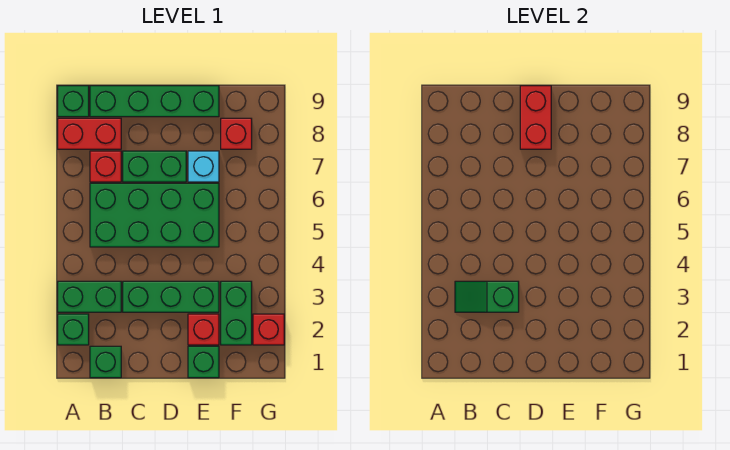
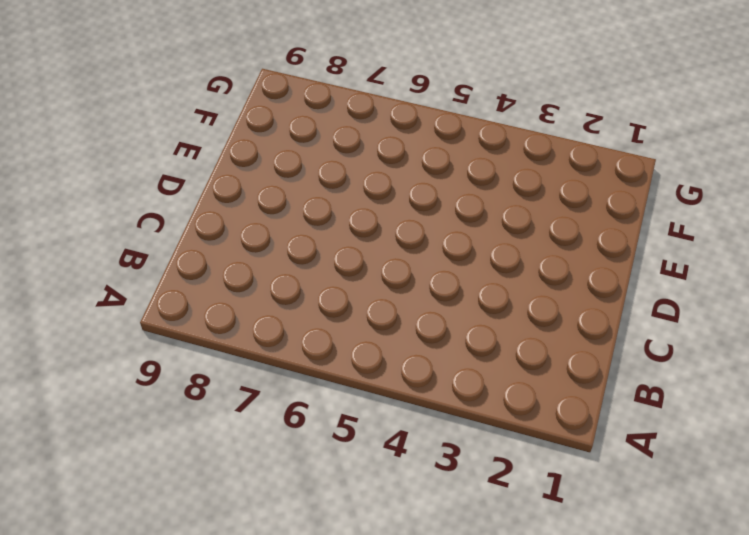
none -> green 1x1 brick [58,314,89,345]
none -> green 1x2 brick [58,281,121,312]
none -> red 1x2 brick [58,118,121,149]

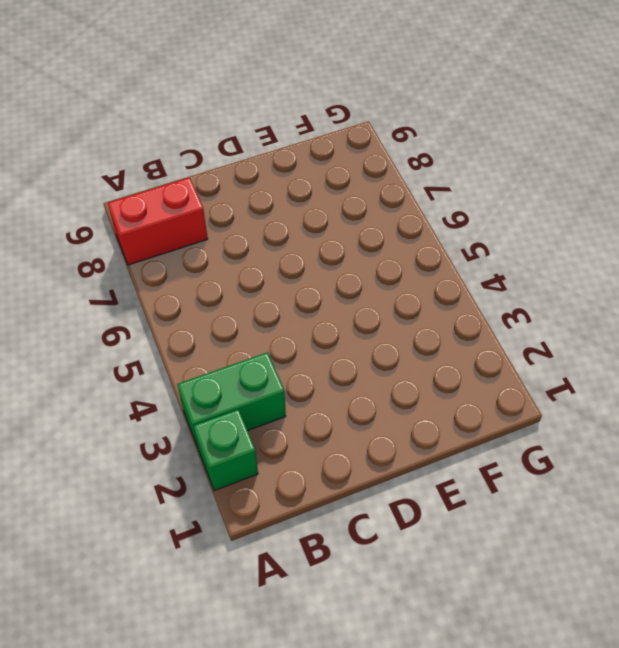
none -> green 1x1 brick [58,86,89,117]
none -> green 1x1 brick [90,346,121,378]
none -> green 2x4 brick [90,183,219,247]

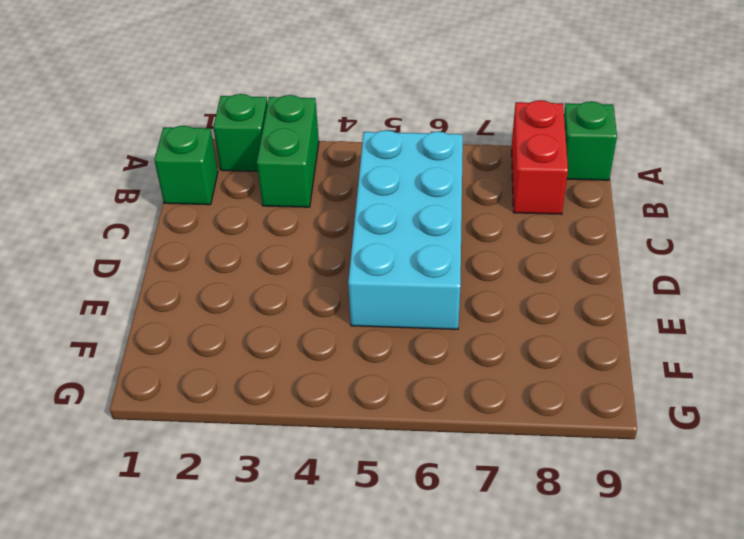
cyan 2x4 brick [348,130,463,329] -> green 2x4 brick [90,183,219,247]
none -> red 1x1 brick [90,151,121,182]
none -> green 1x4 brick [90,86,219,117]
none -> green 1x3 brick [123,281,219,312]

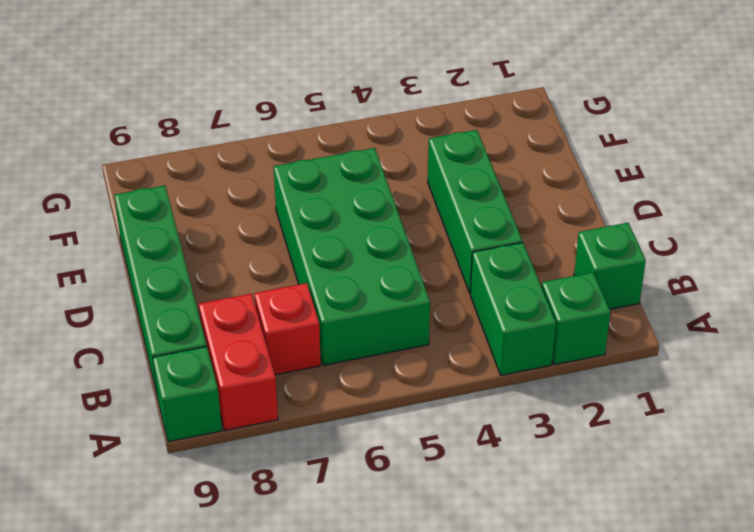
none -> green 1x2 brick [123,151,186,182]
none -> green 1x1 brick [188,346,219,378]
none -> red 1x1 brick [188,314,219,345]

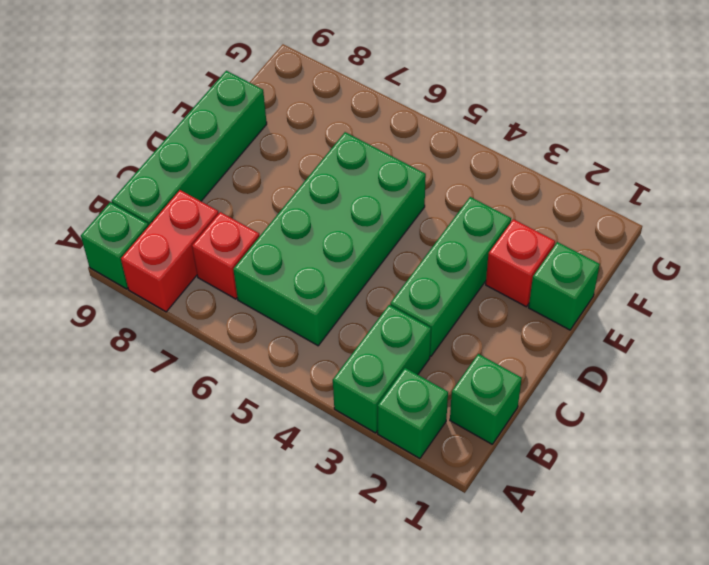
none -> green 1x2 brick [123,151,186,182]
none -> cyan 1x1 brick [188,151,219,182]
none -> green 1x2 brick [221,281,252,345]

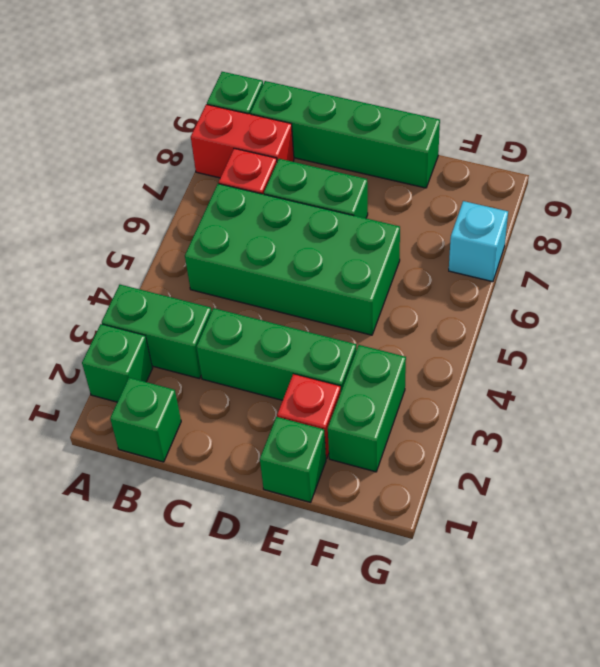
cyan 1x1 brick [449,201,508,282] -> cyan 1x1 brick moved to [188,151,219,182]
none -> red 1x1 brick [221,118,252,149]
none -> red 1x1 brick [253,314,284,345]
none -> green 1x2 slope [455,281,519,312]

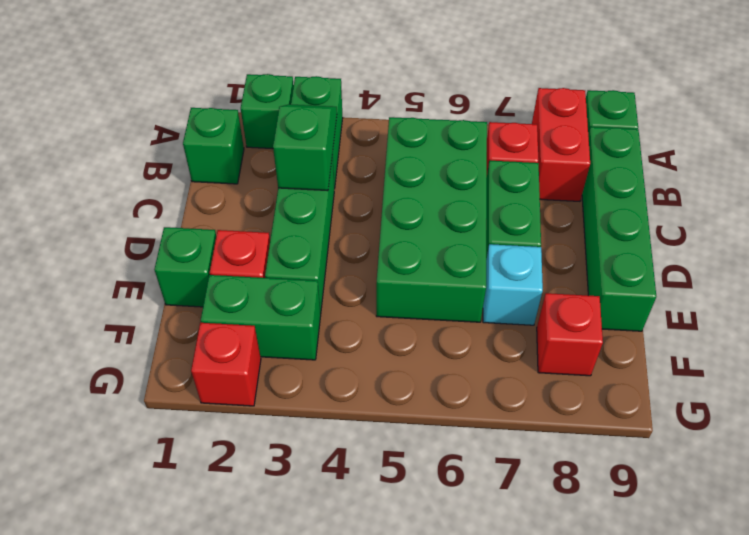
none -> red 1x2 brick [520,86,551,149]

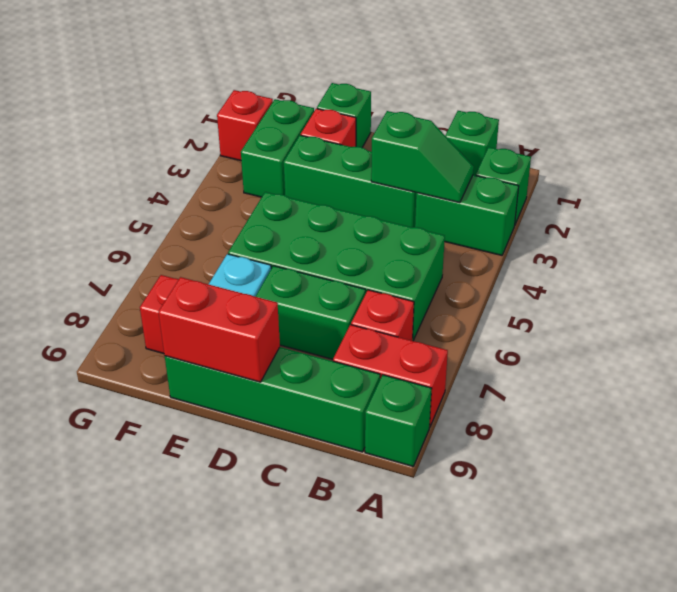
red 1x2 brick [159,277,280,382] -> red 1x2 brick turned to [520,86,551,149]

